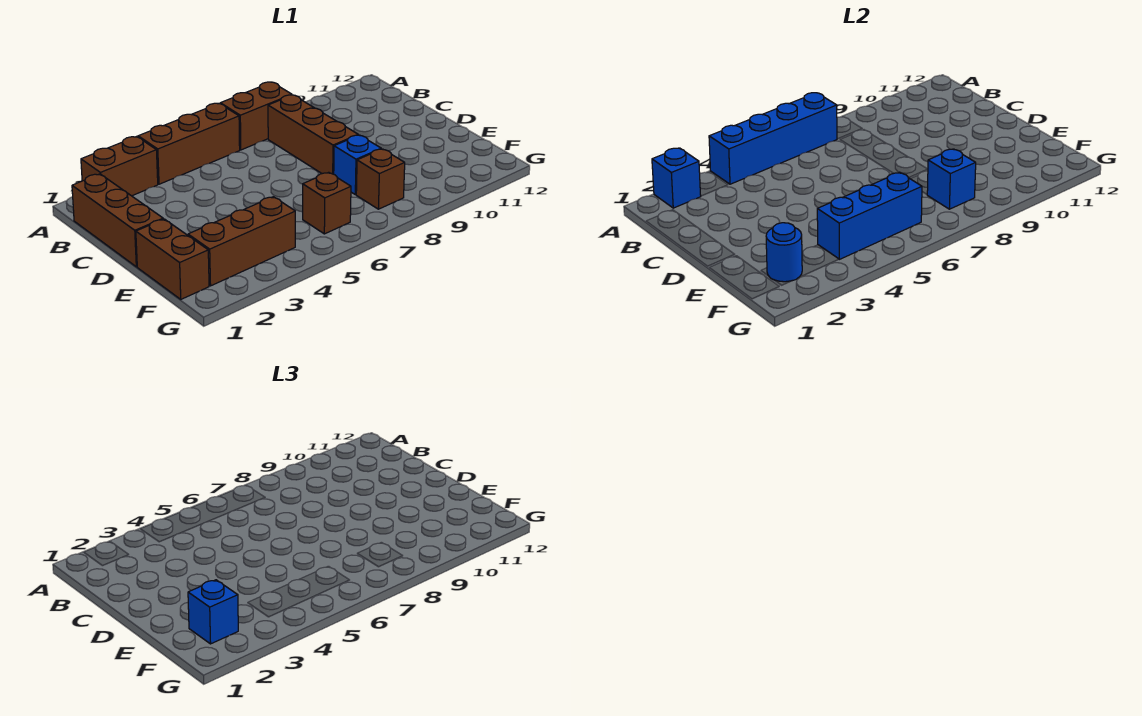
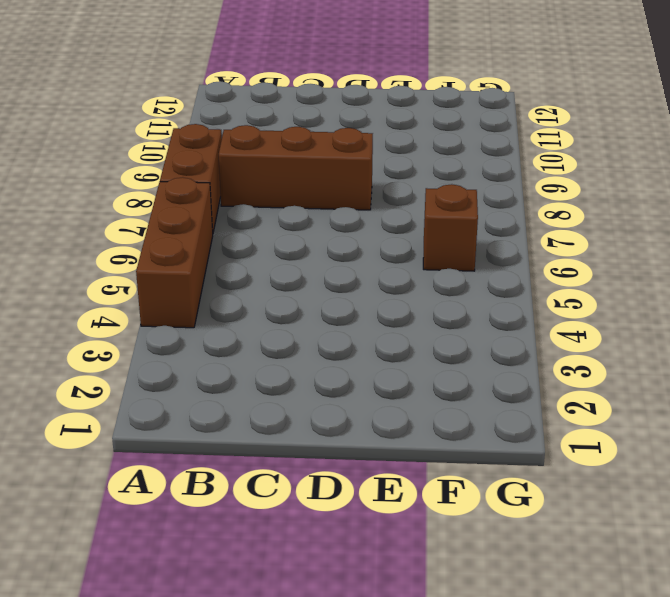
none -> brown 1x2 brick [81,136,158,196]
none -> brown 1x3 brick [72,174,163,267]
none -> brown 1x2 brick [136,219,209,299]

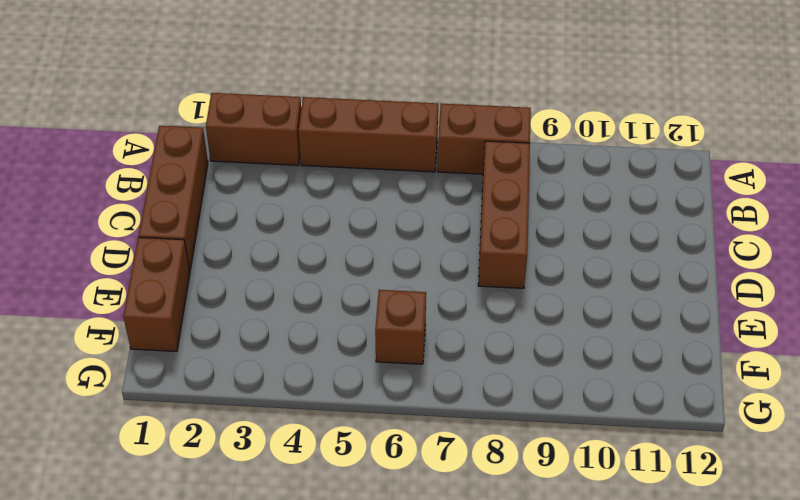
none -> blue 1x1 brick [334,135,381,195]
none -> brown 1x3 brick [188,197,295,286]
none -> brown 1x1 brick [356,149,405,209]

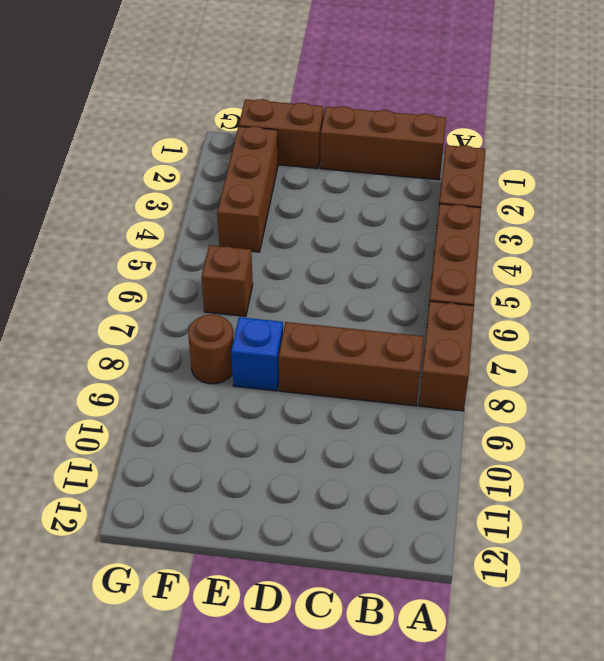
brown 1x1 round brick [188,314,234,384] -> brown 1x1 brick [356,149,405,209]
none -> blue 1x1 brick [652,148,701,208]
none -> blue 1x4 brick [709,93,837,184]
none -> blue 1x1 round brick [766,223,802,282]

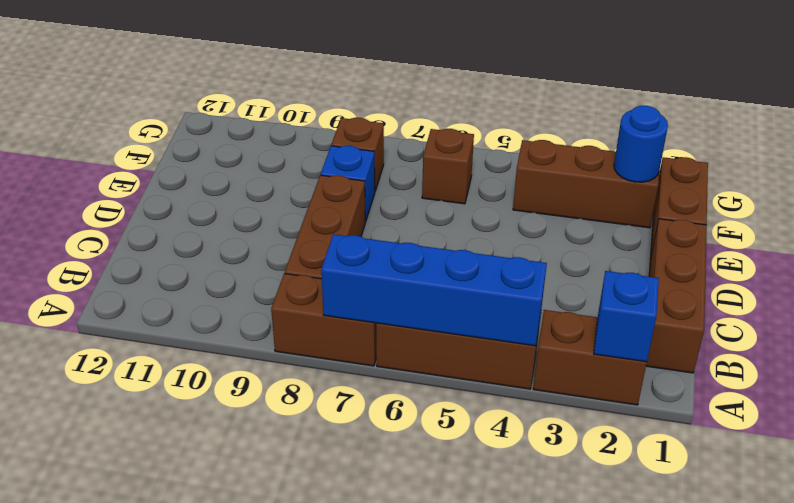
none -> blue 1x3 brick [817,172,922,259]
none -> blue 1x1 brick [927,149,976,209]
none -> blue 1x1 brick [188,580,238,644]

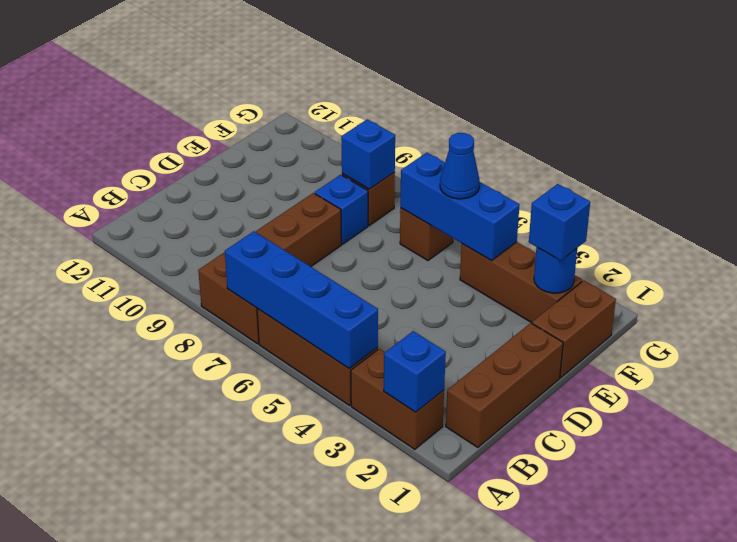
blue 1x1 cone [440,133,480,199] -> none

